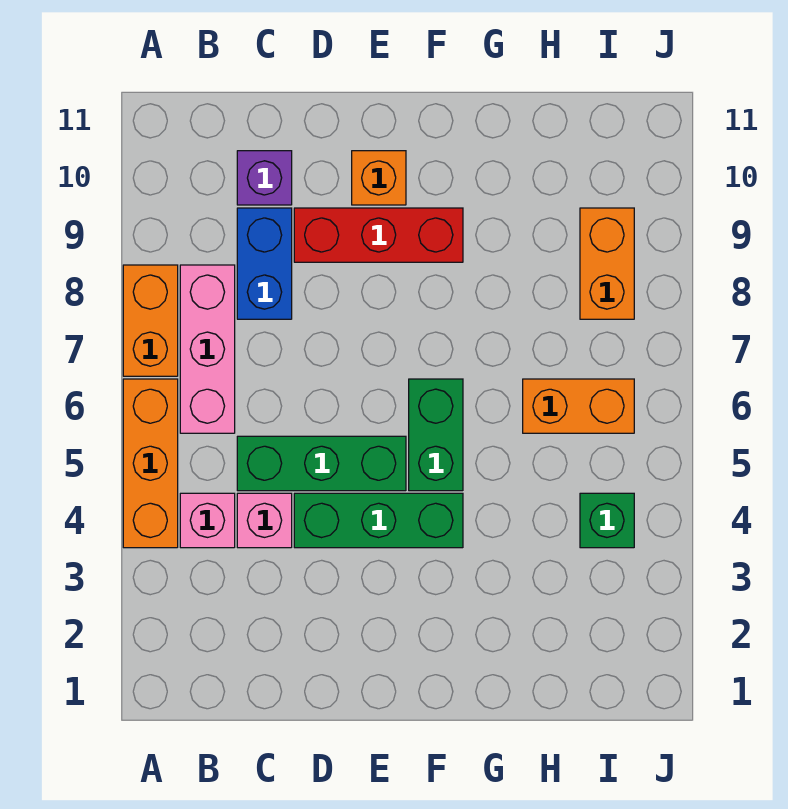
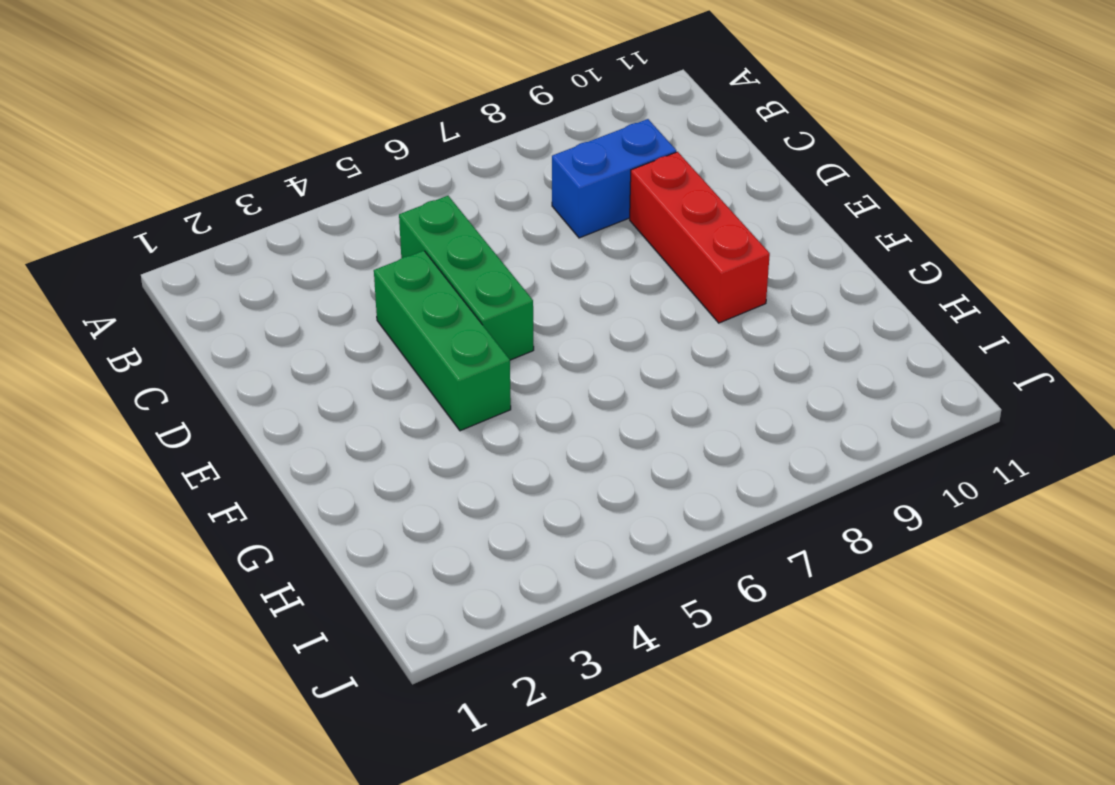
none -> orange 1x3 brick [123,379,178,548]
none -> orange 1x2 brick [123,265,178,376]
none -> pink 1x1 brick [180,493,235,548]

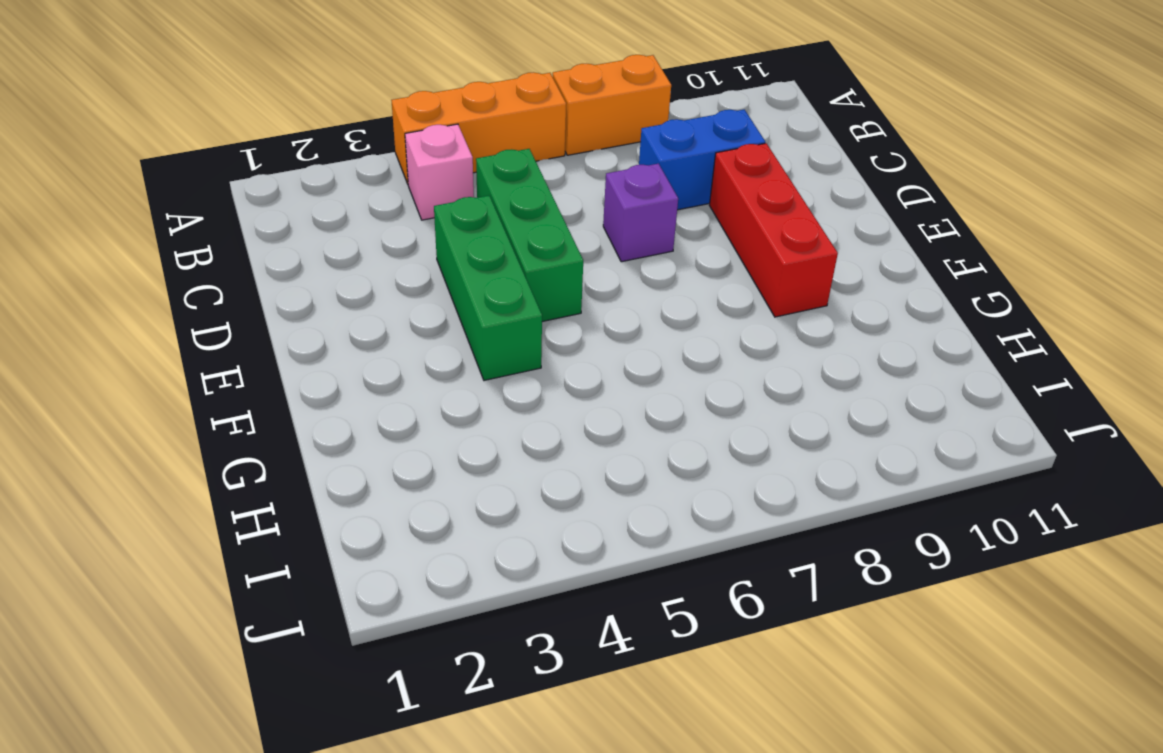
purple 1x1 brick [603,164,678,262] -> purple 1x1 brick moved to [237,151,292,205]
none -> pink 1x3 brick [180,265,235,433]
none -> pink 1x1 brick [237,493,292,548]
none -> orange 1x1 brick [352,151,406,205]

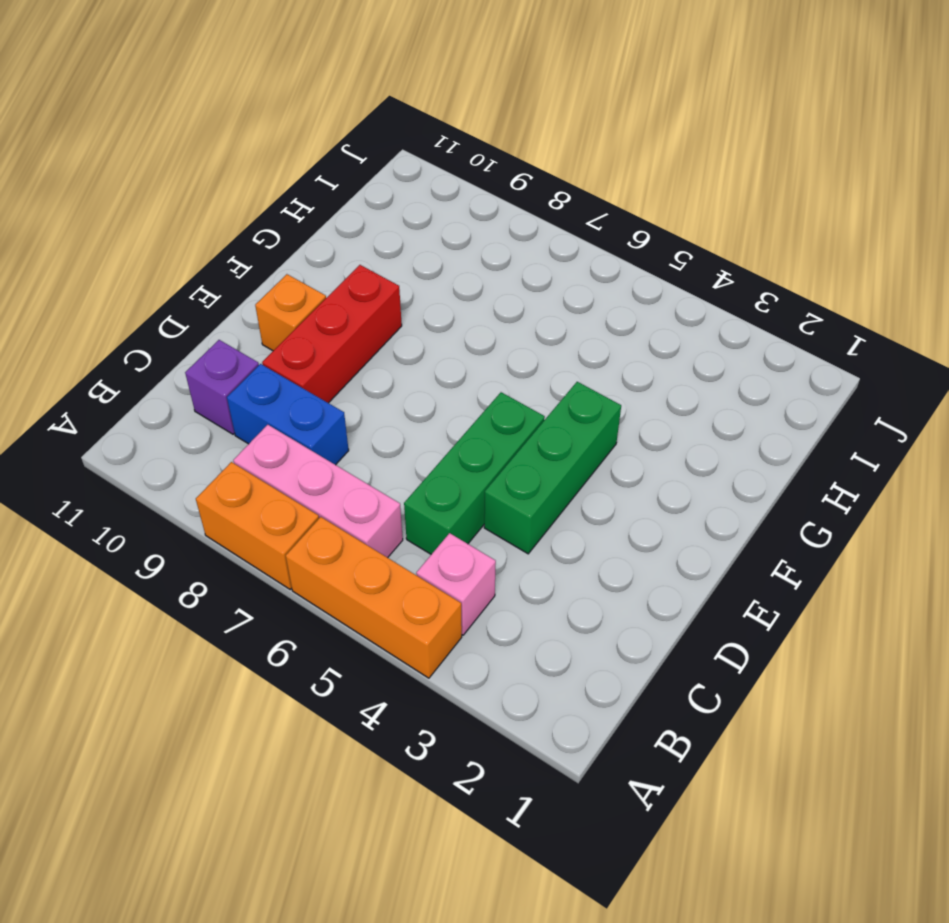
none -> pink 1x1 brick [237,493,292,548]
none -> green 1x2 brick [409,379,463,491]
none -> orange 1x2 brick [523,379,634,433]

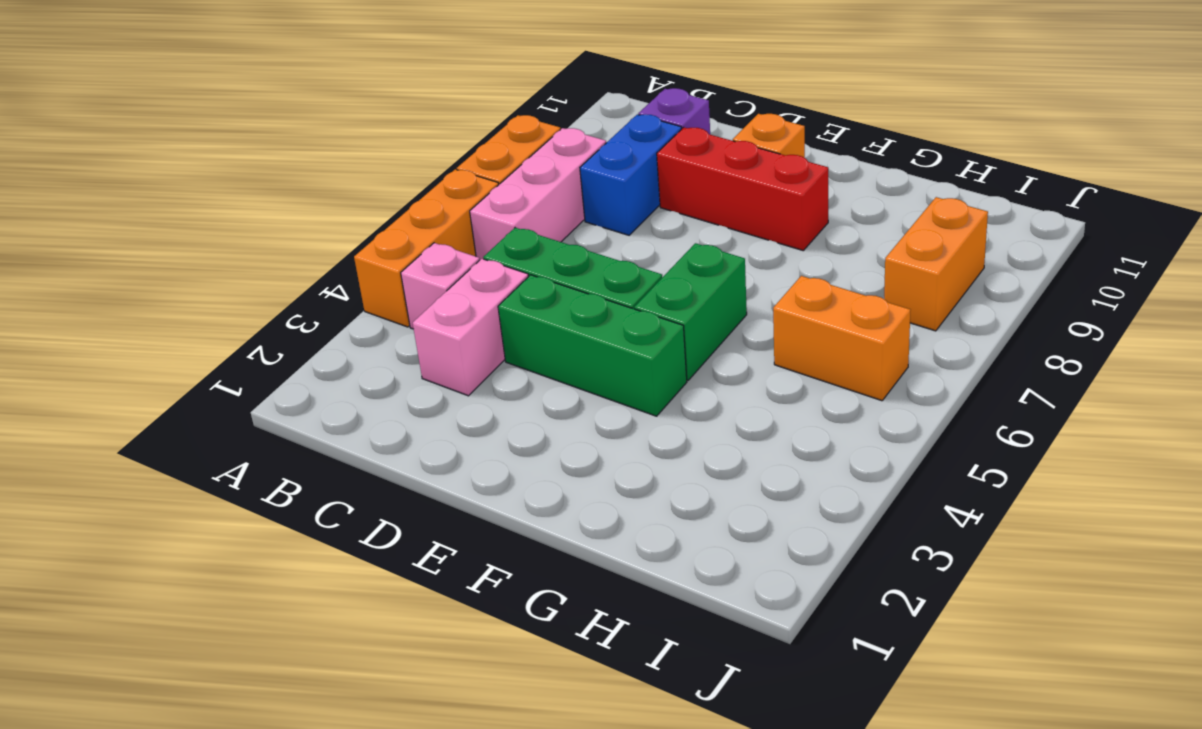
pink 1x2 brick [413,259,529,396] -> pink 1x1 brick [237,493,292,548]
none -> green 1x1 brick [580,493,634,548]

